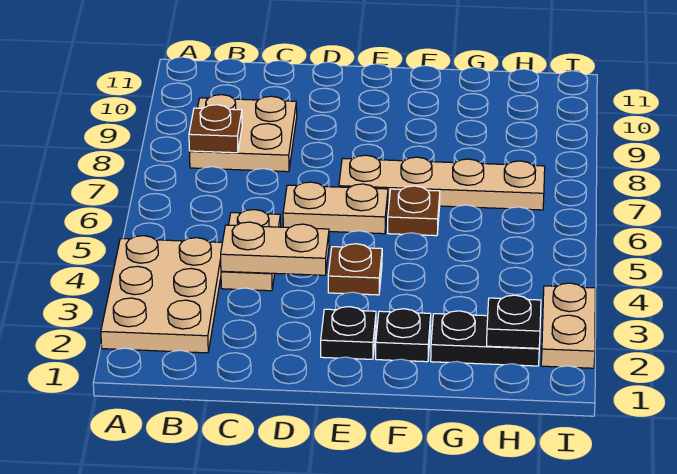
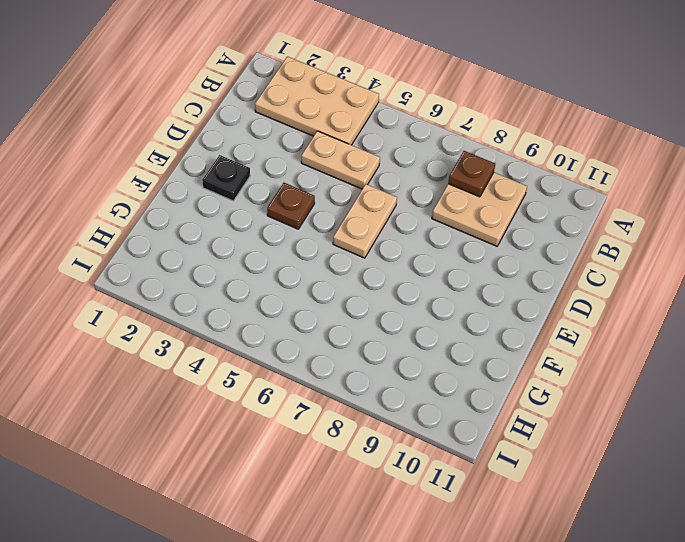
none -> tan 1x4 plate [339,155,545,210]
none -> black 1x1 plate [376,309,431,362]
none -> brown 1x1 plate [388,186,440,236]

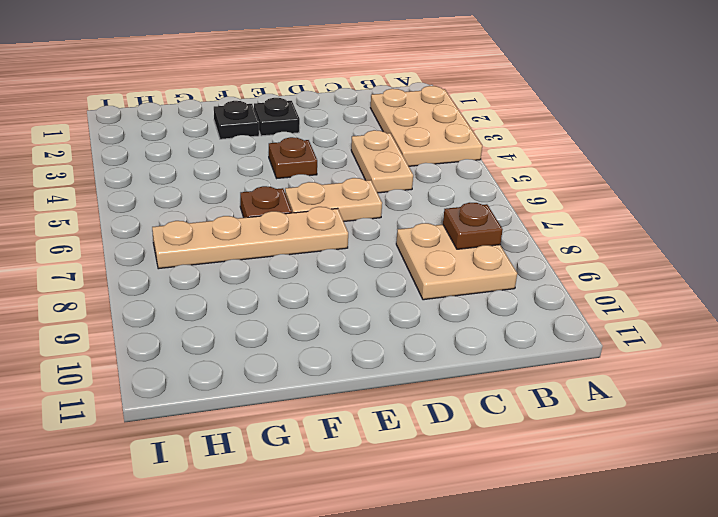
none -> black 1x2 plate [431,311,539,366]
none -> tan 1x2 plate [541,283,595,368]
none -> tan 1x2 plate [221,222,329,275]

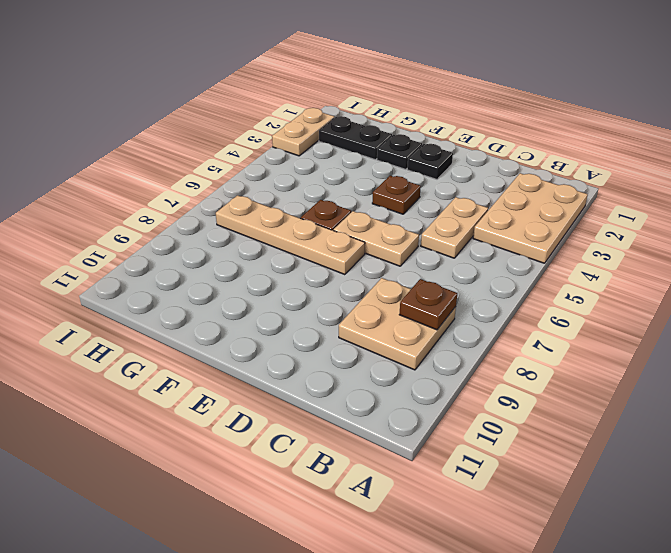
none -> tan 1x2 plate [221,222,329,275]
none -> black 1x1 plate [487,295,541,348]

